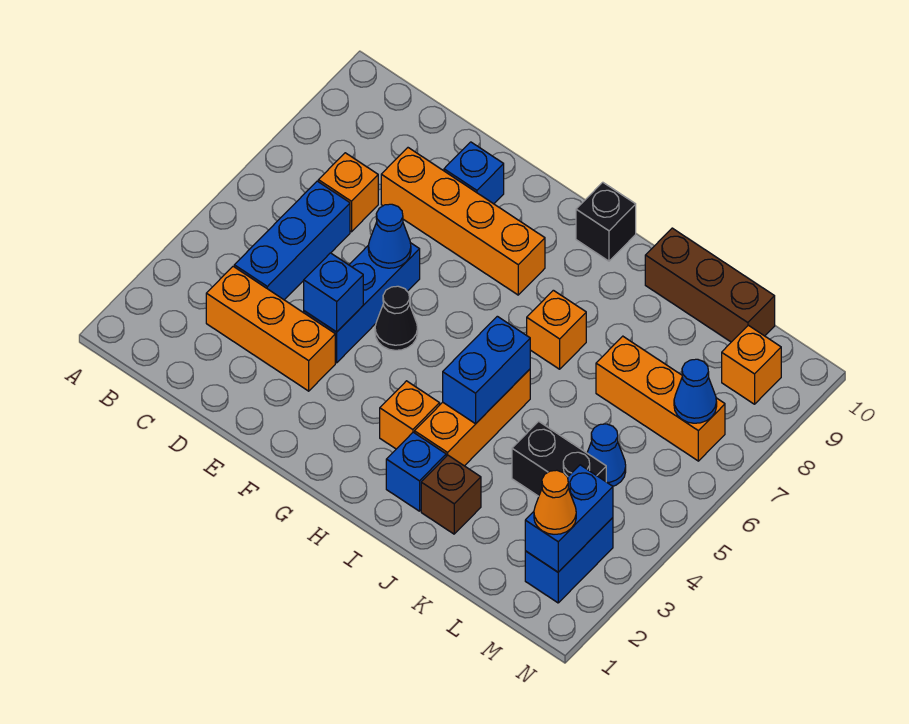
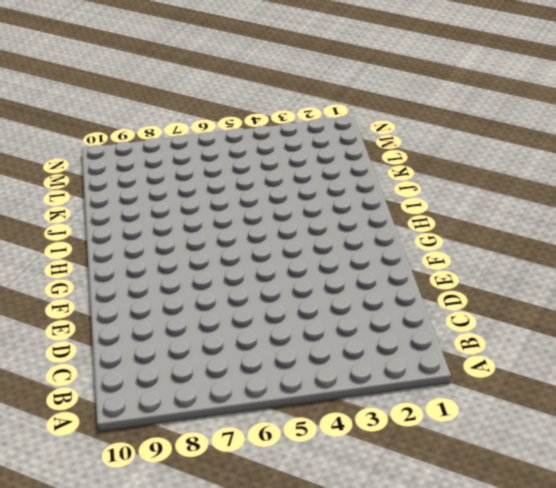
none -> orange 1x3 brick [206,266,335,391]
none -> blue 1x3 brick [234,181,350,300]
none -> orange 1x1 brick [318,153,378,232]

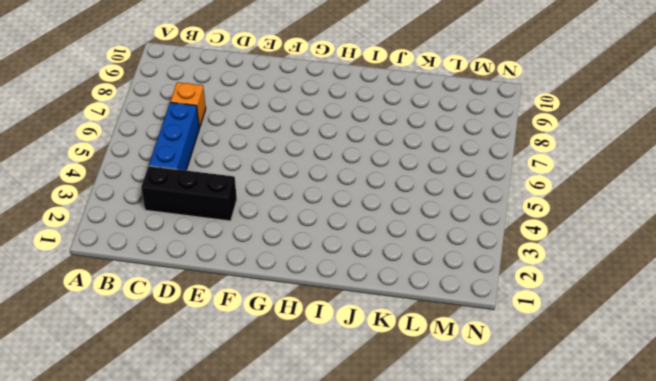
black 1x3 brick [141,166,237,221] -> orange 1x3 brick [206,266,335,391]
none -> orange 1x4 brick [381,148,545,295]
none -> blue 1x3 brick [304,243,420,363]
none -> blue 1x1 brick [444,142,504,204]

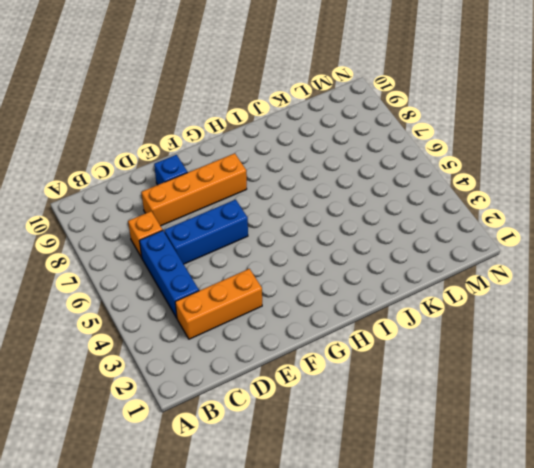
blue 1x3 brick [164,200,248,264] -> blue 1x3 brick turned to [304,243,420,363]
none -> black 1x1 cone [375,286,418,350]
none -> orange 1x1 brick [380,381,440,449]
none -> black 1x1 brick [576,182,636,261]

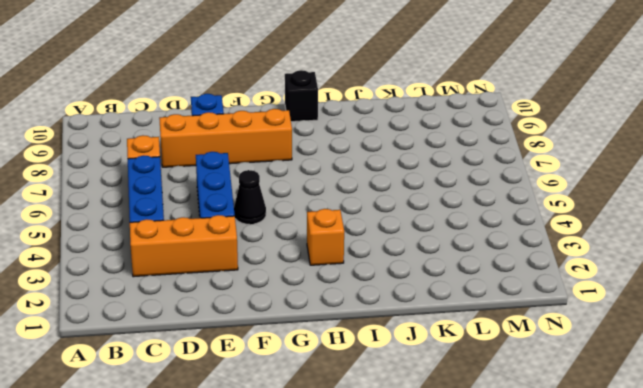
none -> blue 1x1 brick [386,432,446,511]
none -> orange 1x3 brick [415,369,530,466]
none -> orange 1x1 brick [527,290,586,369]

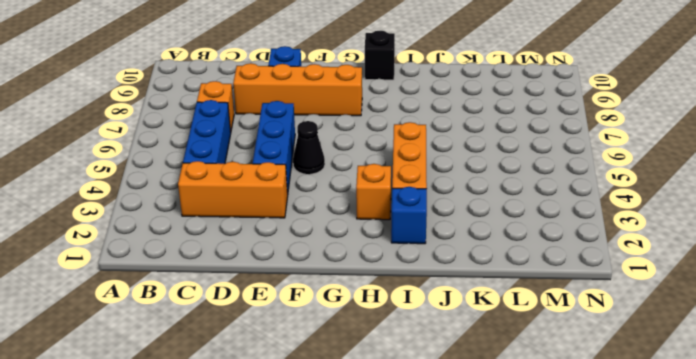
none -> orange 1x1 brick [527,290,586,369]
none -> brown 1x1 brick [421,455,481,534]
none -> brown 1x3 brick [645,228,775,342]

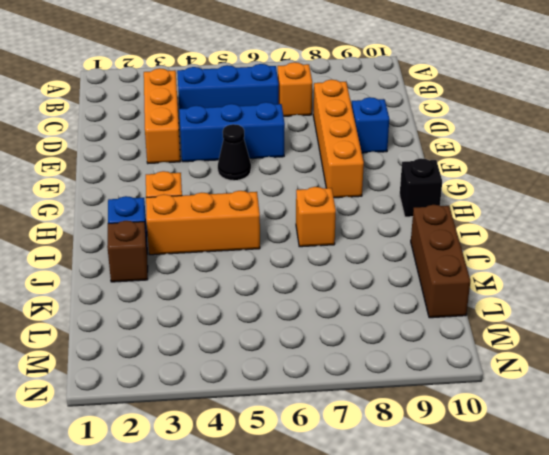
none -> black 1x2 brick [512,421,606,496]
none -> orange 1x3 brick [596,336,725,461]
none -> blue 1x1 cone [587,424,626,486]

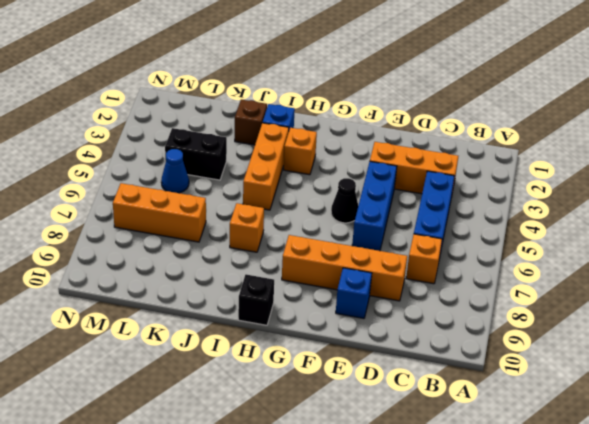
none -> brown 1x3 brick [645,228,775,342]
none -> blue 1x2 brick [525,518,613,603]
none -> orange 1x1 brick [722,325,781,404]

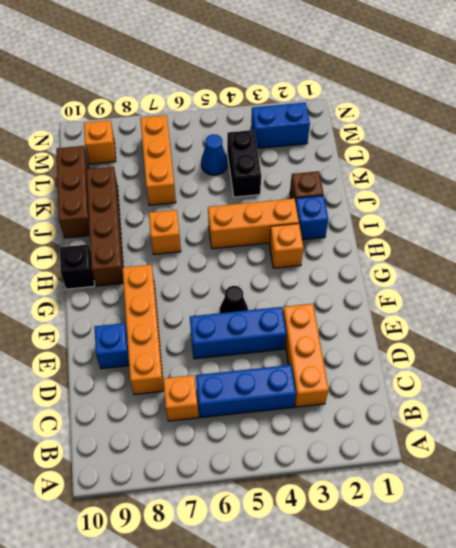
brown 1x4 brick [86,167,123,286] -> none
none -> blue 1x1 brick [304,253,363,332]
none -> blue 1x1 cone [368,204,411,268]
none -> blue 1x2 brick [443,316,530,424]

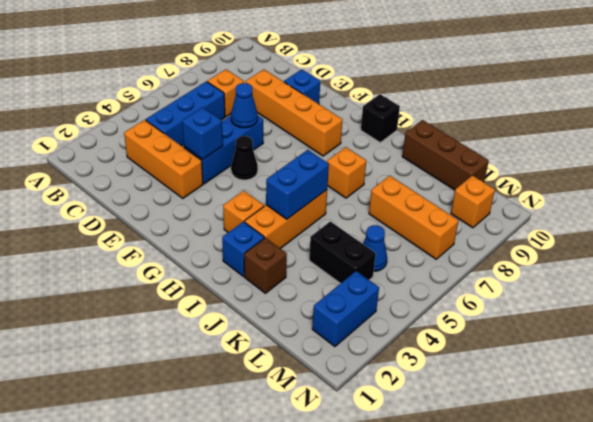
none -> blue 1x2 brick [525,465,613,572]
none -> blue 1x1 cone [674,359,717,423]
none -> orange 1x1 cone [534,470,576,534]

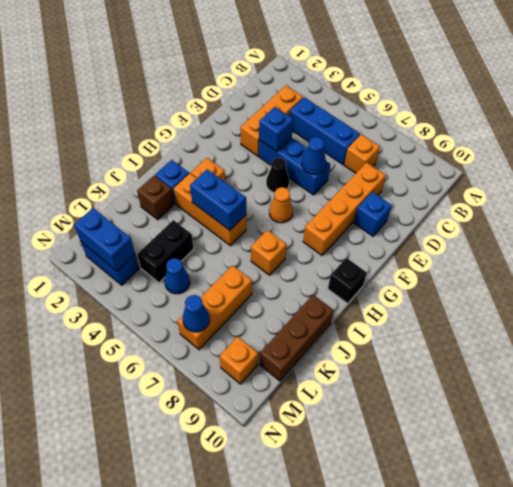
orange 1x1 cone [269,187,293,223] -> orange 1x1 cone moved to [534,470,576,534]

